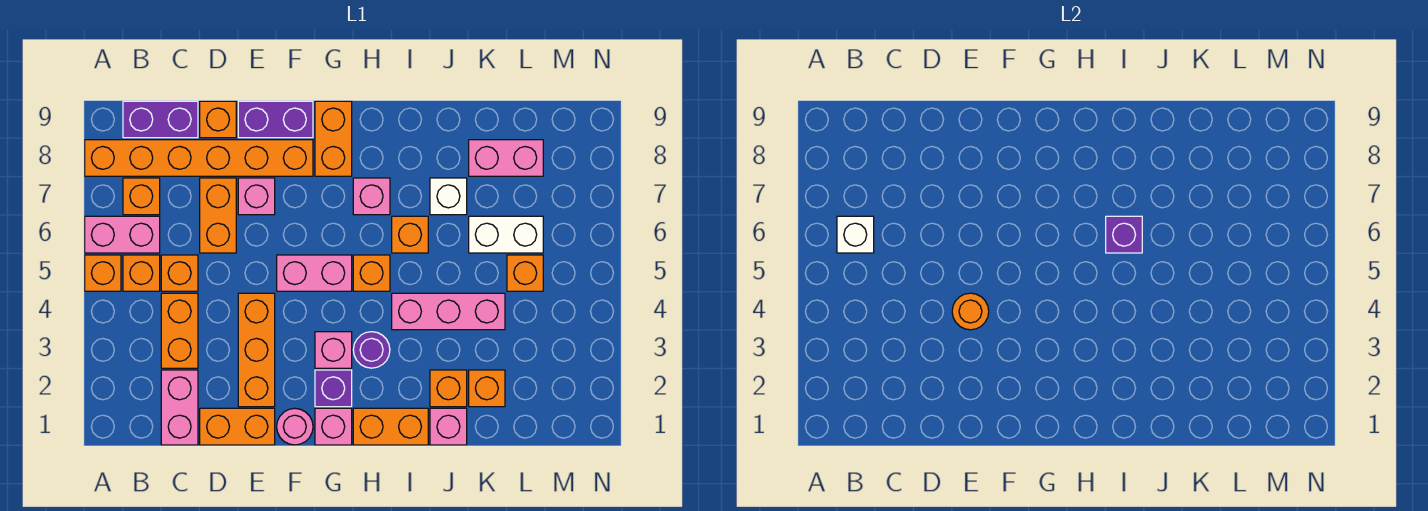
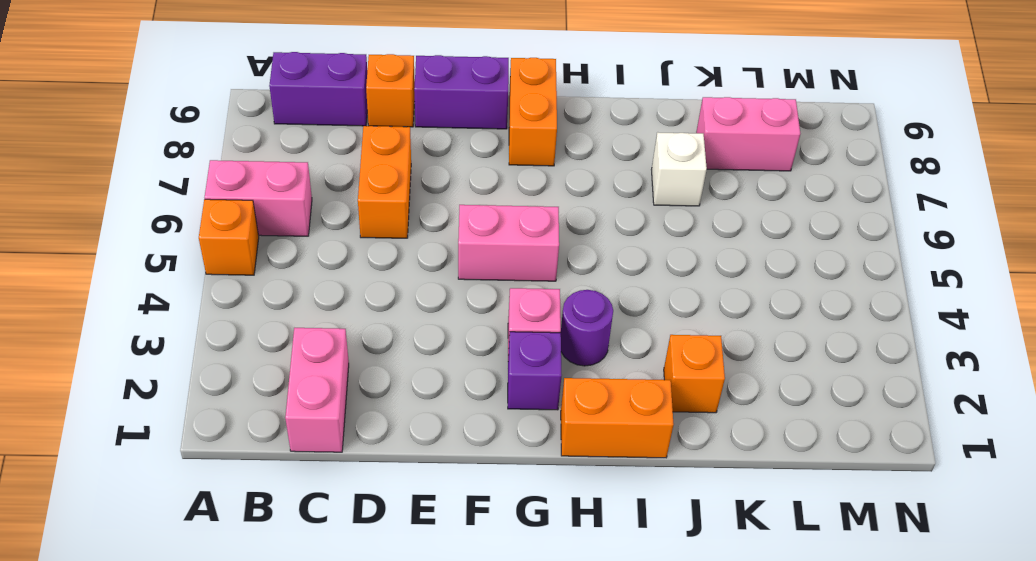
none -> orange 1x6 brick [85,140,313,176]
none -> orange 1x1 brick [123,255,160,291]
none -> orange 1x1 brick [123,178,160,215]
none -> orange 1x2 brick [161,293,198,368]

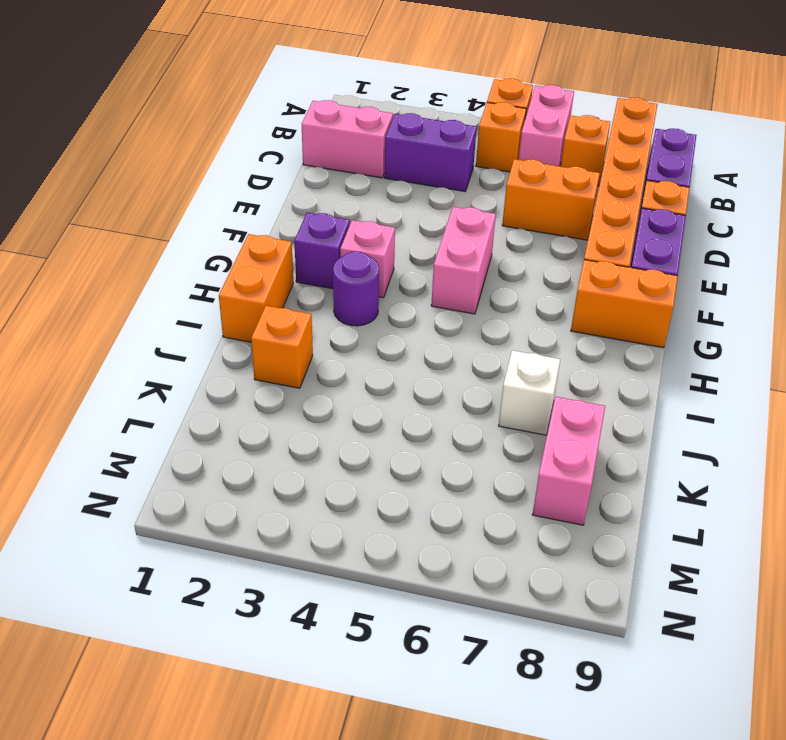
purple 1x2 brick [385,113,477,191] -> orange 1x2 brick [161,293,198,368]
none -> orange 1x1 brick [161,255,198,291]
none -> orange 1x2 brick [200,408,275,445]
none -> orange 1x3 brick [238,293,275,407]
none -> pink 1x1 brick [238,178,275,215]

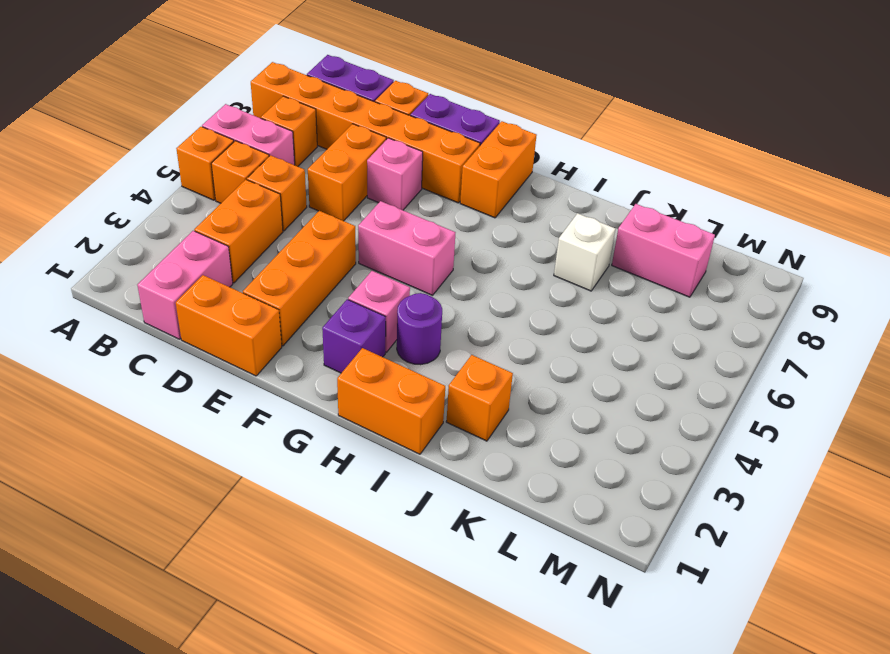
none -> pink 1x1 round brick [277,408,313,445]
none -> pink 1x1 brick [315,408,352,445]
none -> orange 1x1 brick [353,255,390,291]
none -> pink 1x1 brick [353,178,390,215]

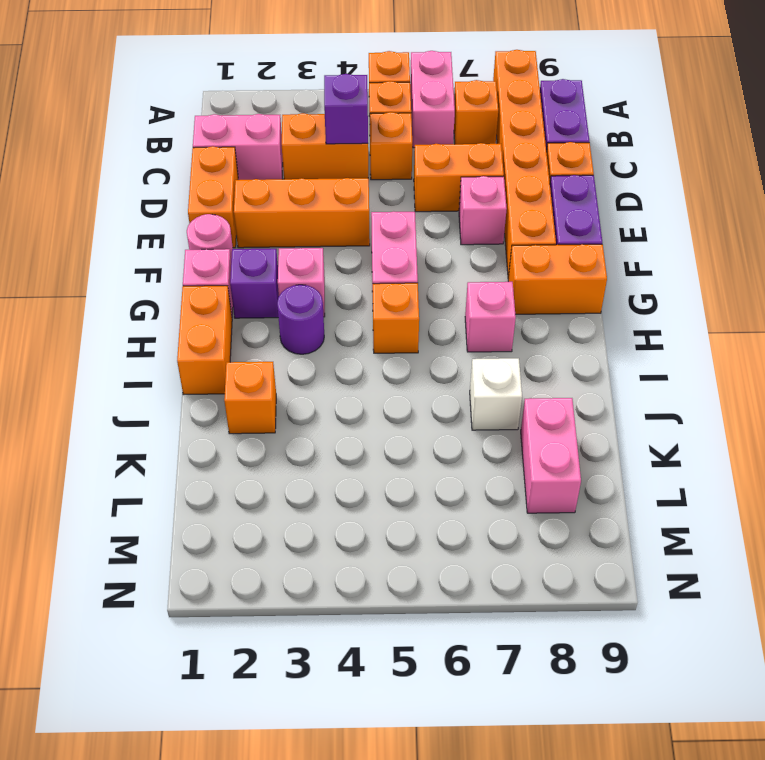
purple 1x1 brick [324,74,368,144] -> purple 1x1 brick moved to [1106,216,1142,253]
none -> pink 1x3 brick [392,293,505,330]
none -> orange 1x1 brick [392,216,428,253]
none -> pink 1x1 brick [430,408,467,445]
none -> orange 1x1 brick [469,370,505,407]

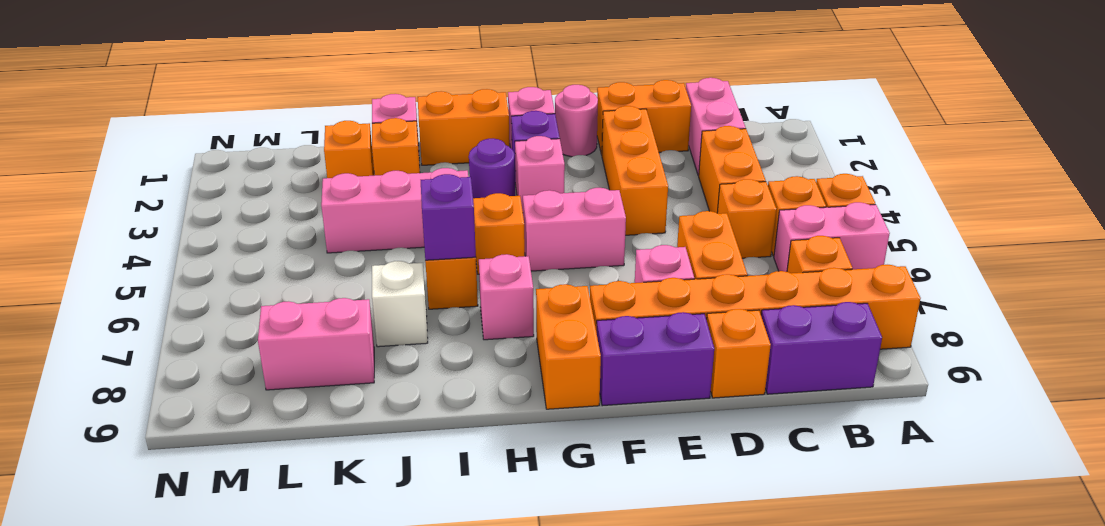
none -> white 1x2 brick [469,216,543,253]
none -> orange 1x1 brick [507,255,543,291]
none -> white 1x1 brick [837,216,874,253]
none -> orange 1x1 round brick [952,293,989,330]

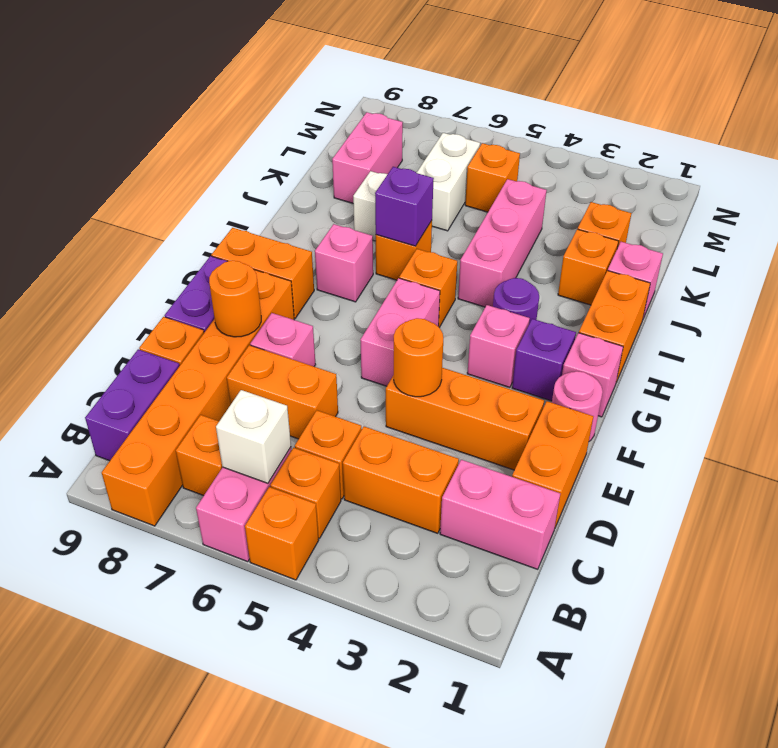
orange 1x1 round brick [209,261,261,337] -> none

